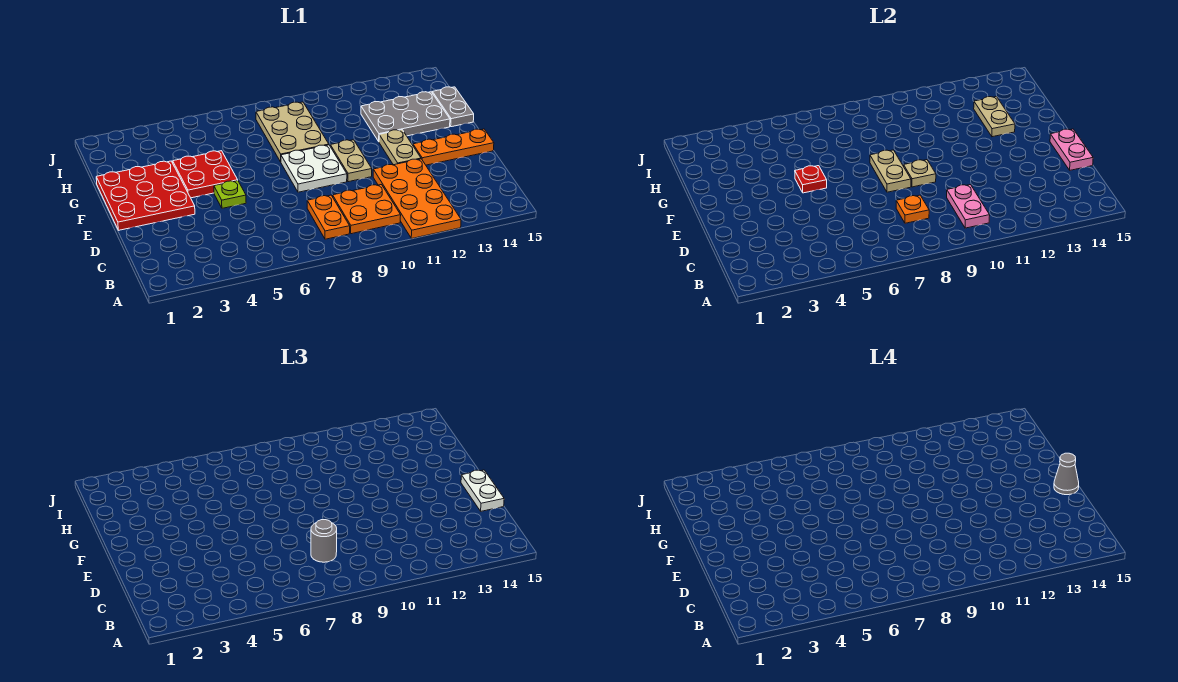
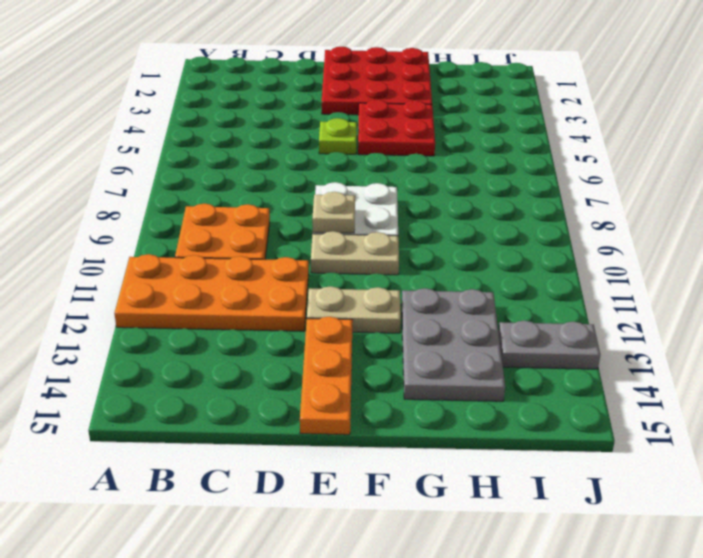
grey 1x2 plate [498,321,600,369] -> grey 1x2 plate moved to [432,87,474,127]
none -> orange 1x2 plate [307,195,350,239]
none -> tan 2x3 plate [256,102,329,162]
none -> pink 1x2 plate [947,185,990,228]

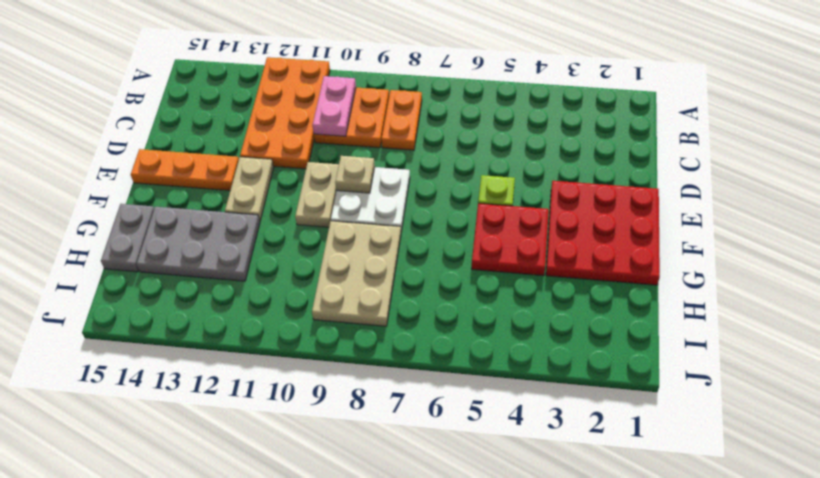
none -> orange 1x1 plate [896,195,929,223]
none -> pink 1x2 plate [1050,129,1093,170]
none -> tan 1x2 plate [870,150,911,192]

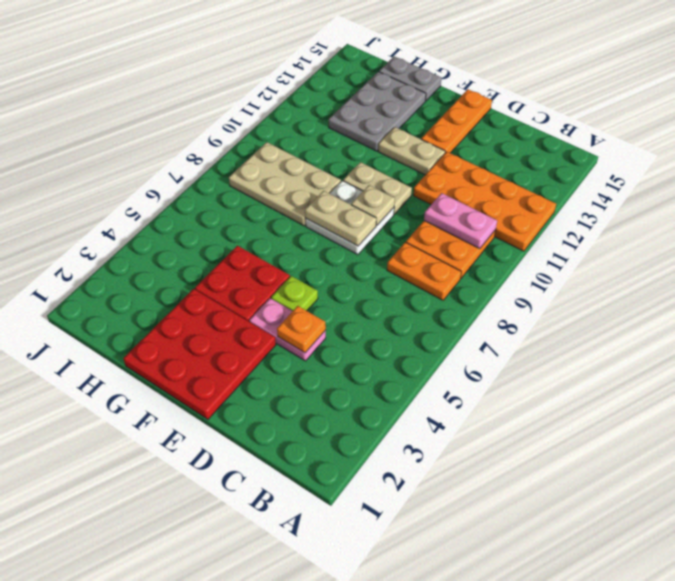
pink 1x2 plate [249,298,326,361] -> pink 1x2 plate moved to [1050,129,1093,170]
orange 1x1 plate [277,306,326,353] -> orange 1x1 plate moved to [896,195,929,223]
none -> red 1x1 plate [795,166,827,193]
none -> tan 1x2 plate [974,97,1015,137]
none -> grey 1x1 round brick [311,520,337,562]

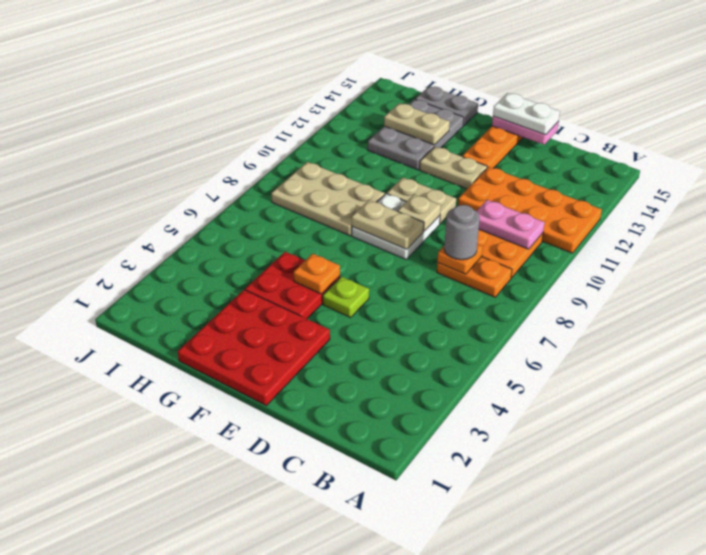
orange 1x1 plate [294,254,340,294] -> red 1x1 plate [795,166,827,193]
none -> grey 1x1 cone [1054,453,1079,495]

